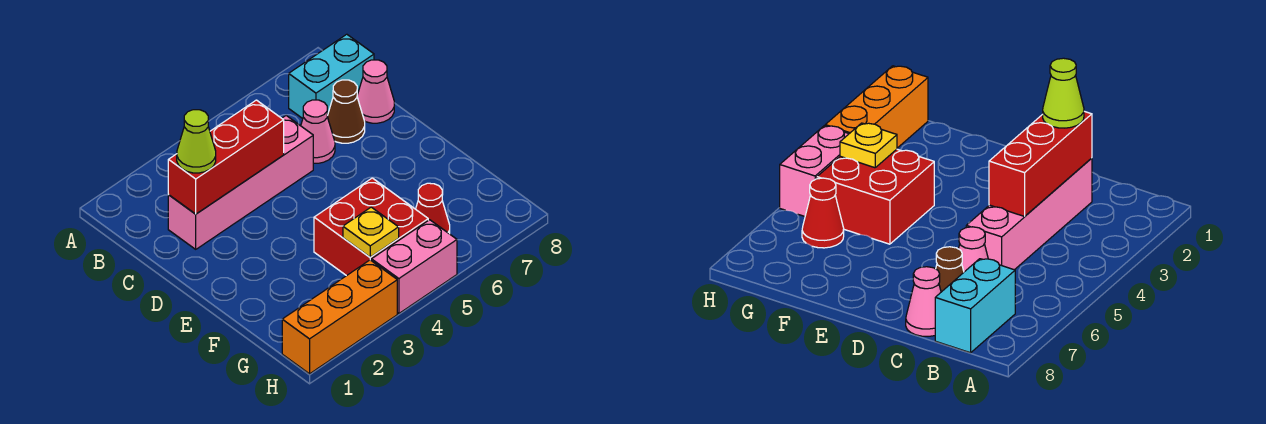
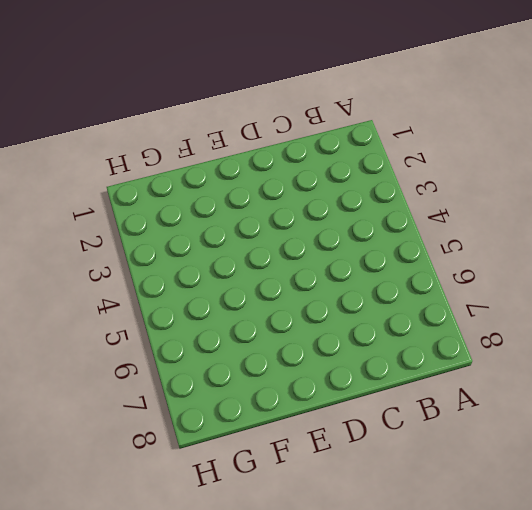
none -> cyan 1x2 brick [289,34,374,119]
none -> pink 1x4 brick [168,116,313,249]
none -> pink 1x1 cone [301,100,335,163]

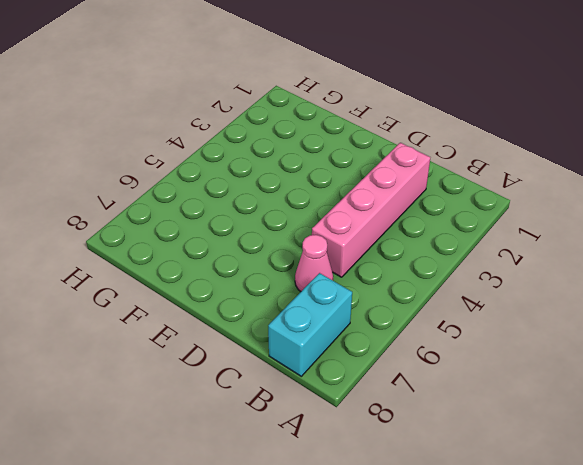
none -> brown 1x1 cone [327,80,365,143]
none -> pink 1x1 cone [357,60,394,123]
none -> red 2x2 brick [314,178,428,276]

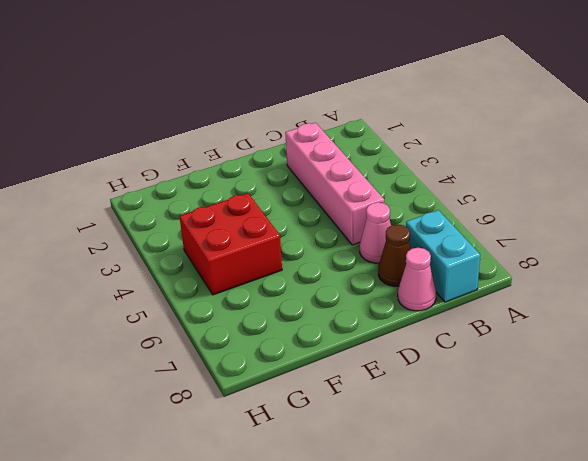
none -> red 1x1 cone [416,183,450,234]
none -> orange 1x3 brick [282,260,397,374]
none -> pink 1x2 brick [372,220,457,314]

